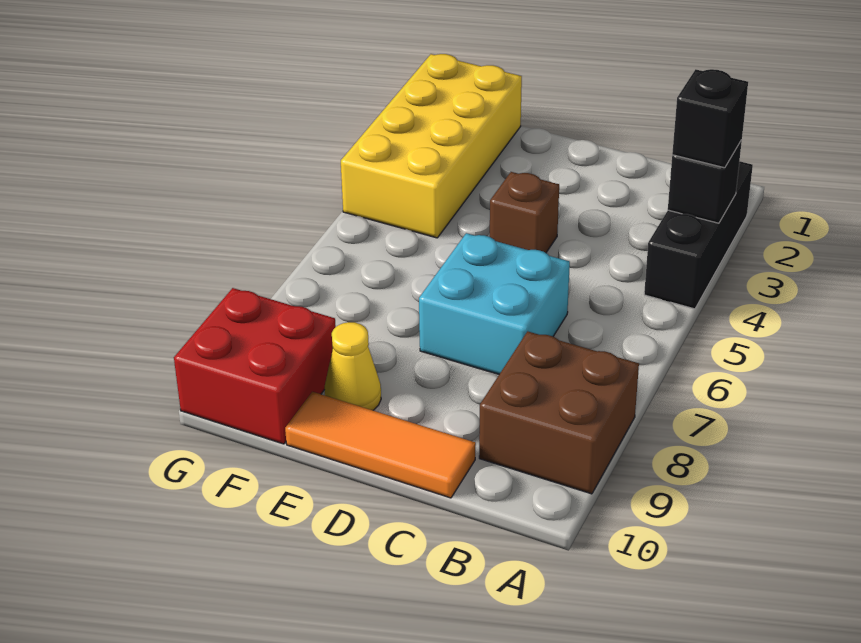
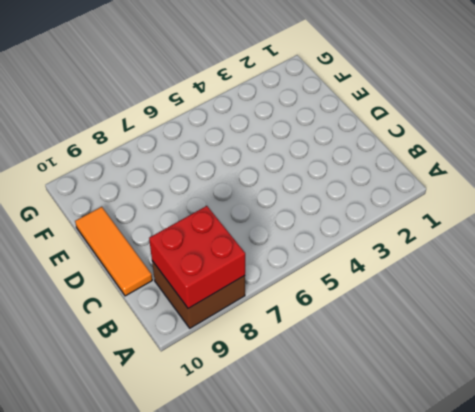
red 2x2 brick [149,206,245,309] -> red 2x2 brick moved to [174,288,336,444]
none -> black 1x3 brick [644,161,753,309]
none -> cyan 2x2 brick [419,233,570,374]

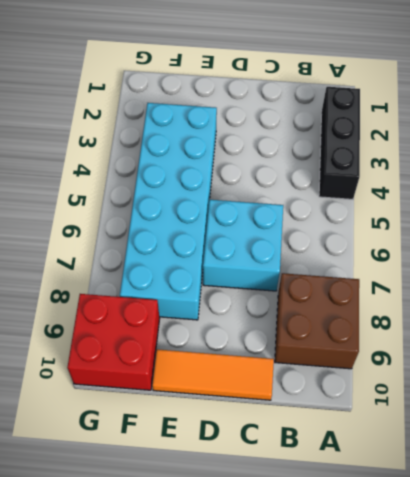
cyan 2x6 brick [120,103,217,320] -> yellow 2x4 brick [341,54,522,238]
none -> brown 1x1 brick [490,172,559,253]
none -> yellow 1x1 cone [325,322,381,410]

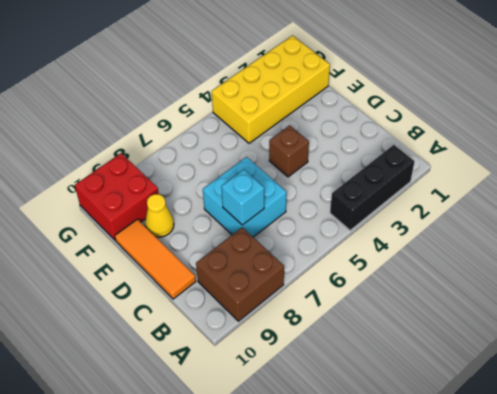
cyan 1x1 brick [221,170,264,225] -> none
none -> black 1x1 brick [668,140,742,223]
none -> black 1x1 brick [672,69,748,168]

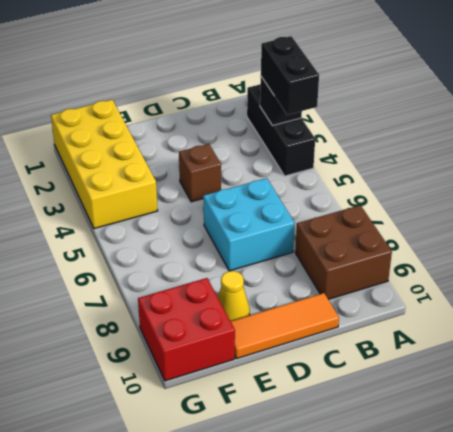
black 1x2 brick [261,36,319,115] -> black 1x1 brick [672,69,748,168]

